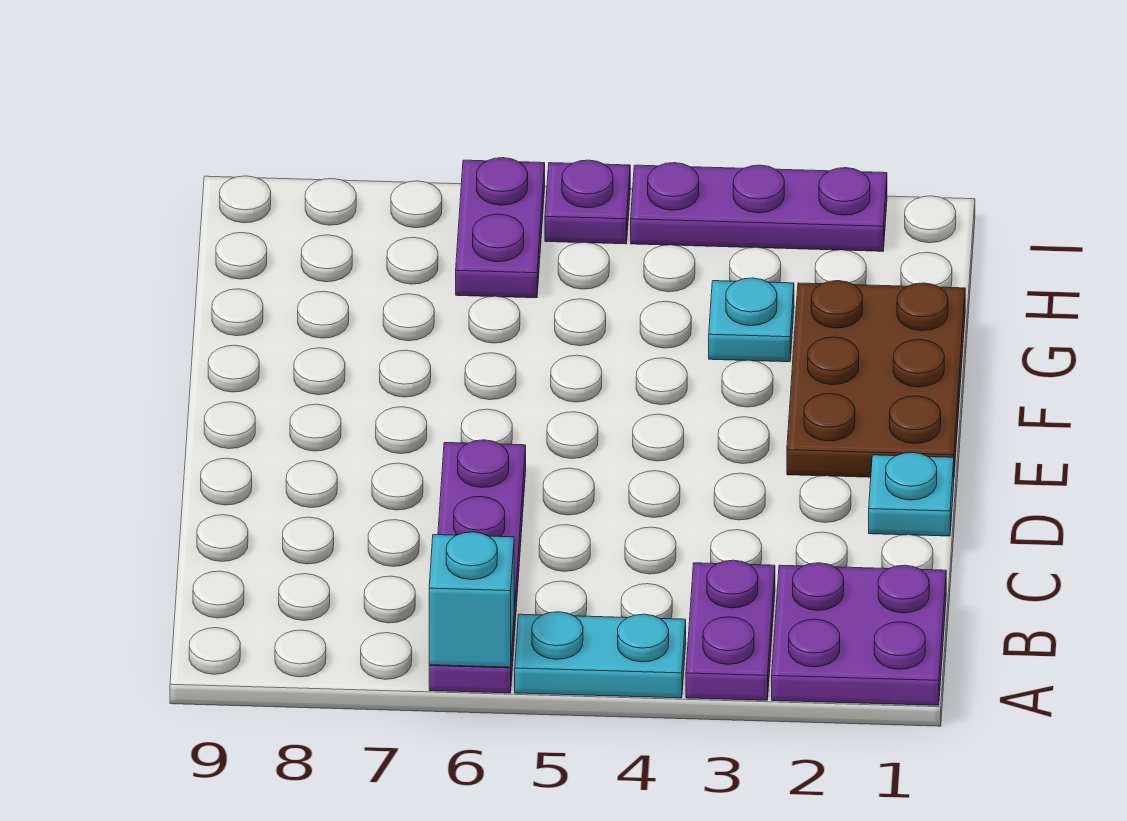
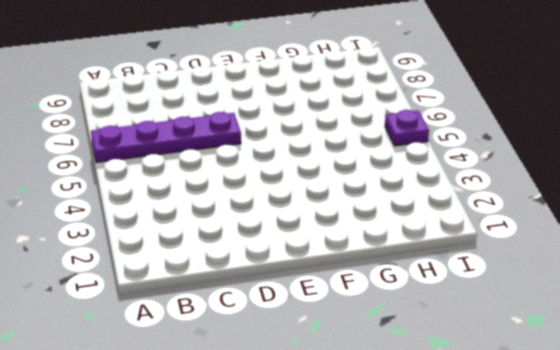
none -> purple 2x2 plate [772,563,946,705]
none -> purple 1x2 plate [686,560,775,700]

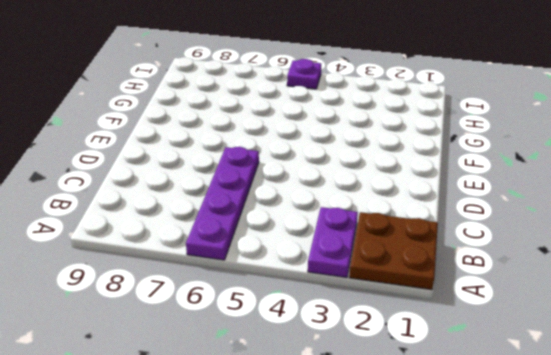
brown 2x2 plate [349,212,438,290] -> purple 2x2 plate [772,563,946,705]
none -> cyan 1x2 plate [515,612,686,698]
none -> cyan 1x1 plate [869,452,954,536]

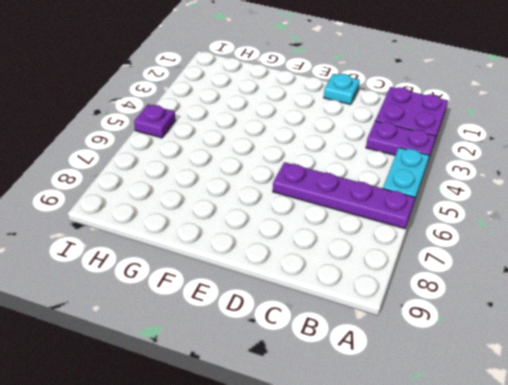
none -> brown 2x3 plate [787,281,965,477]
none -> cyan 1x1 plate [709,278,794,362]

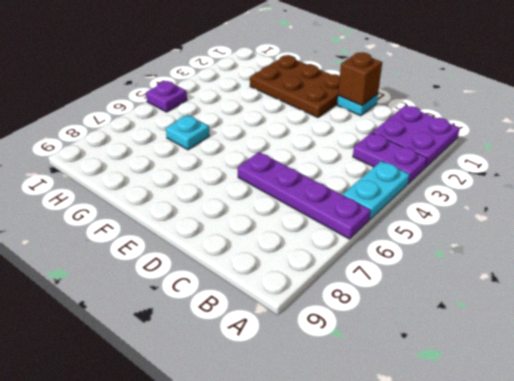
brown 1x1 brick [338,52,382,106] -> none
cyan 1x1 plate [166,115,210,150] -> cyan 1x1 plate moved to [709,278,794,362]
none -> purple 1x2 plate [456,158,545,298]
none -> purple 1x3 plate [631,163,887,251]

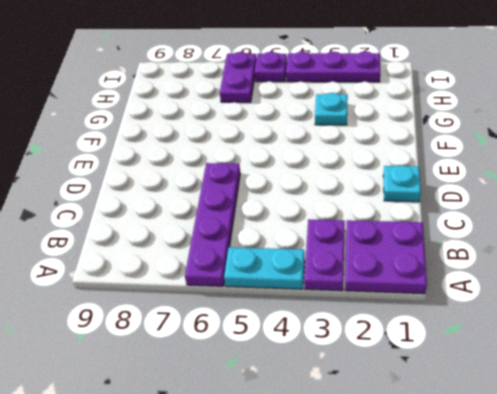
none -> brown 2x3 plate [787,281,965,477]
none -> cyan 1x1 brick [429,532,514,667]

